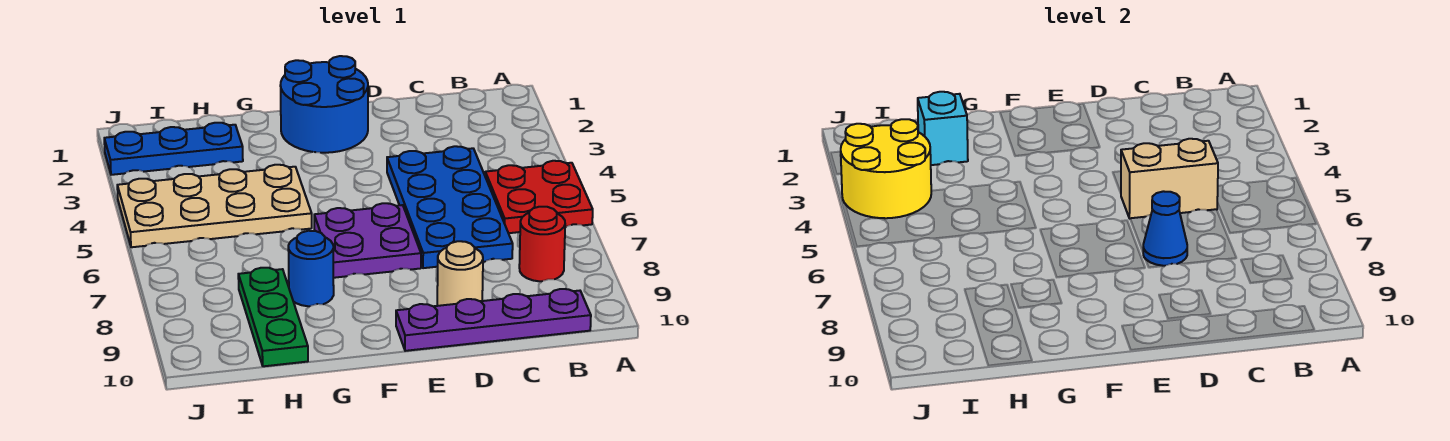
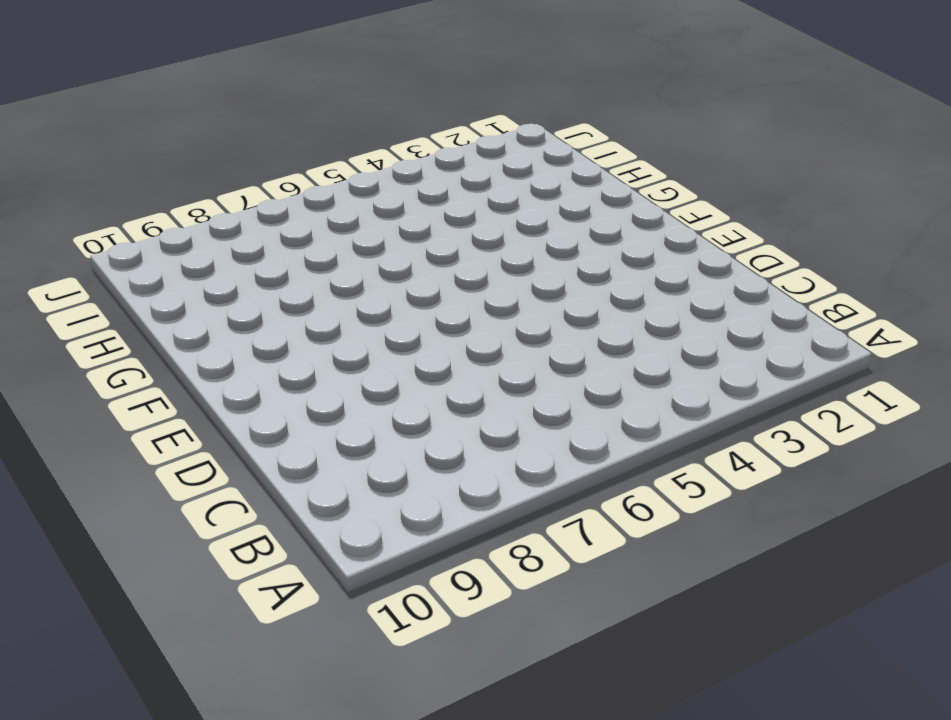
none -> red 2x2 plate [485,161,593,233]
none -> red 1x1 round brick [519,207,565,281]
none -> purple 1x4 plate [396,289,591,351]

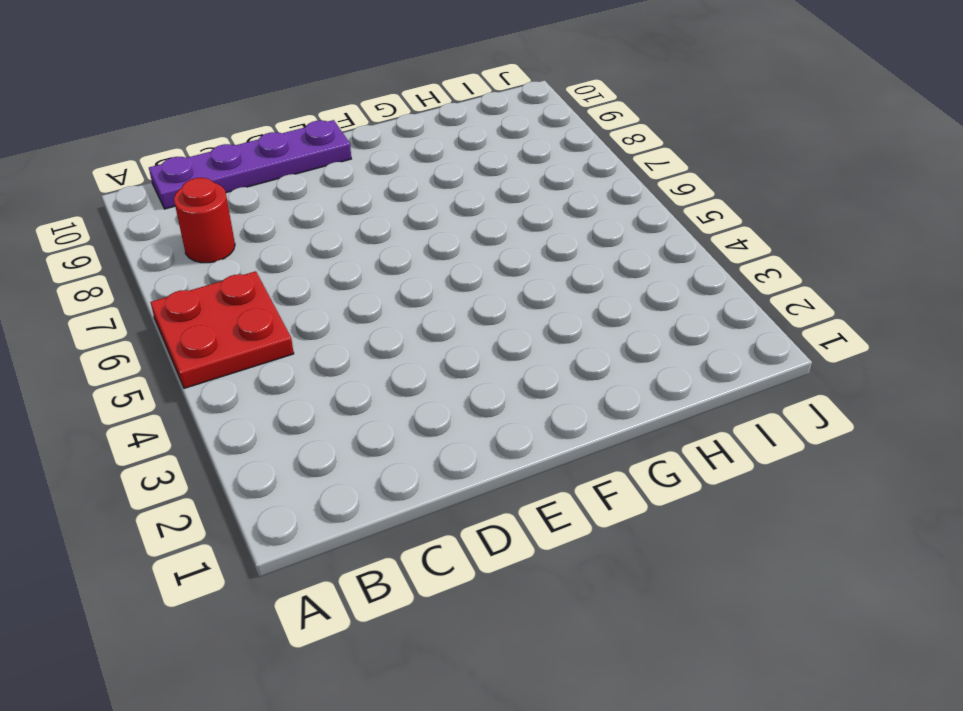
none -> blue 2x4 plate [387,146,513,268]
none -> tan 1x1 round brick [437,241,483,306]
none -> blue 2x2 round brick [280,56,368,153]

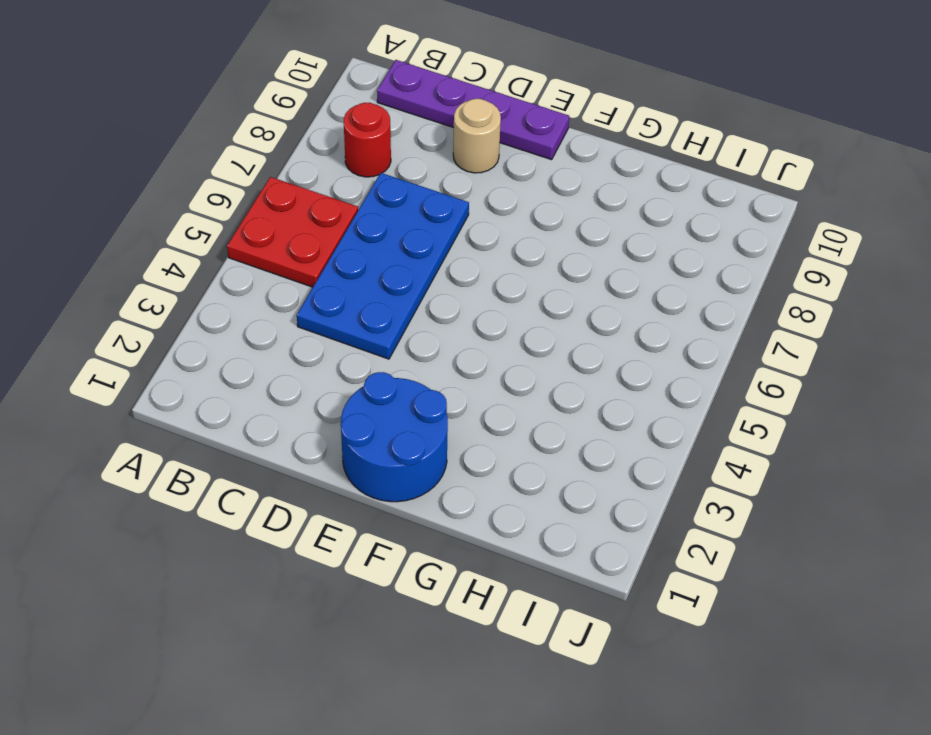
none -> purple 2x2 plate [314,203,421,278]
none -> tan 2x4 plate [117,165,312,247]
none -> blue 1x1 round brick [288,231,334,306]

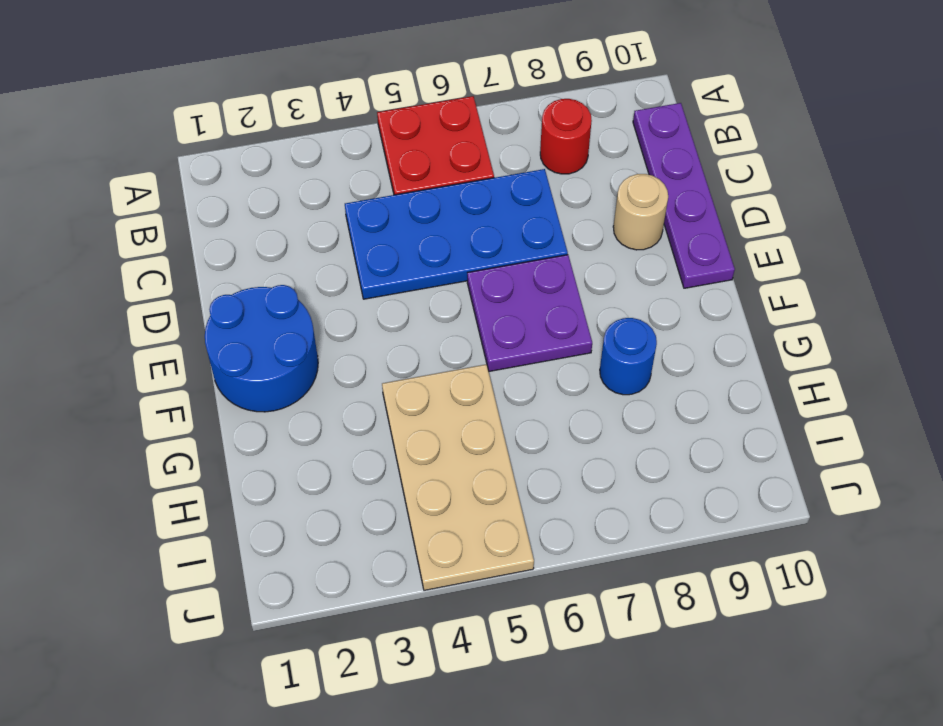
none -> blue 1x3 plate [104,123,243,175]
none -> green 1x3 plate [238,268,308,366]
none -> tan 1x2 brick [1121,139,1218,218]

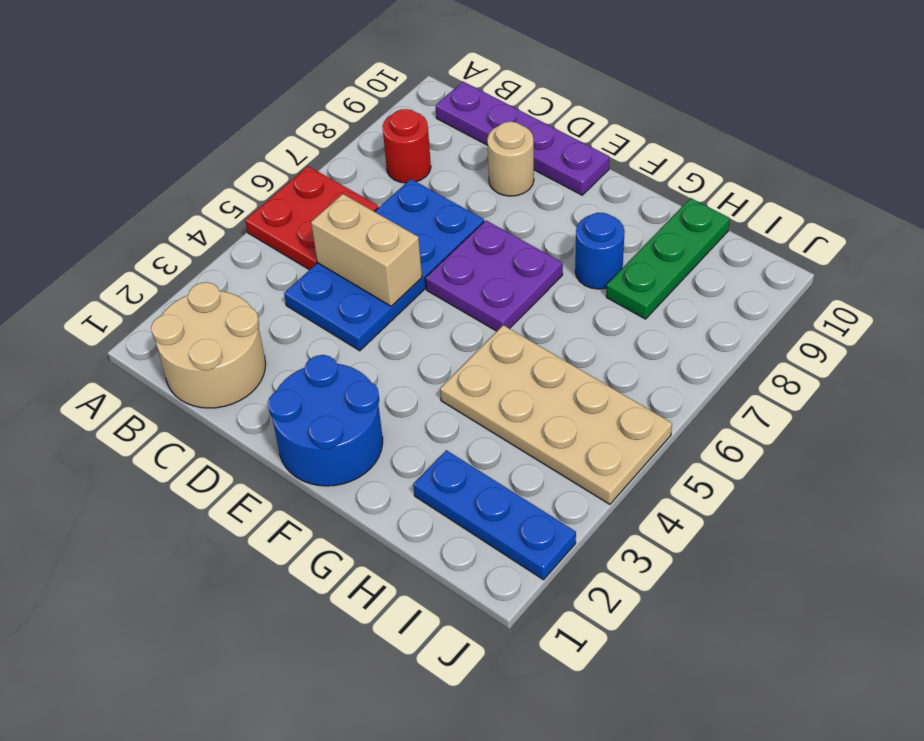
tan 2x2 round brick [151,282,266,408] -> none
none -> blue 1x1 cone [1143,191,1187,266]
none -> cyan 1x1 brick [918,92,968,165]
none -> yellow 2x2 round brick [840,119,931,218]

